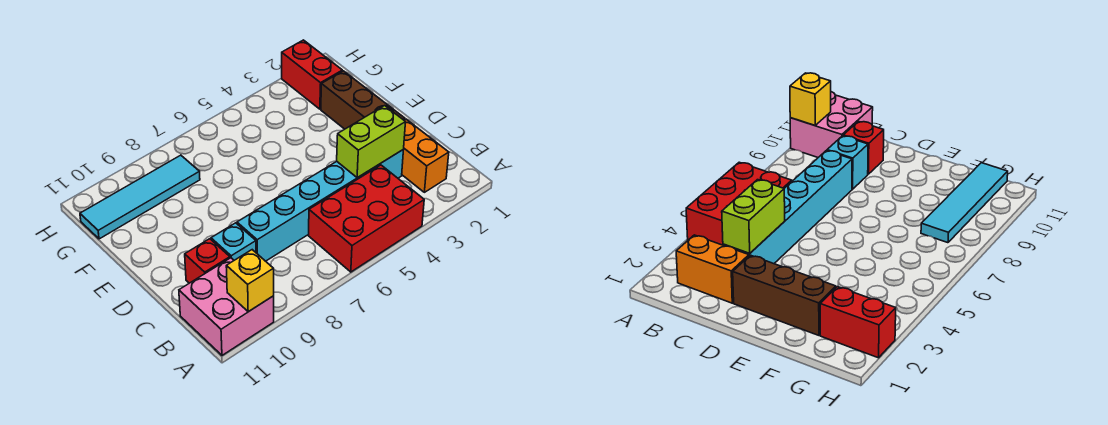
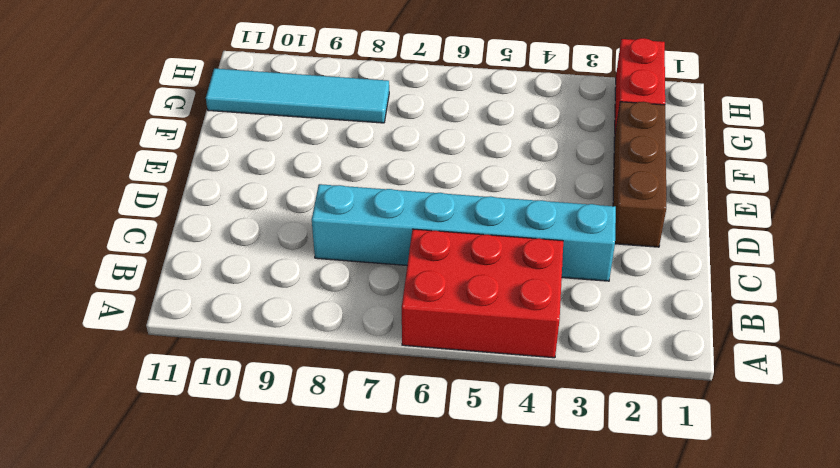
none -> pink 2x2 brick [179,258,274,355]
none -> orange 1x2 brick [402,119,449,192]

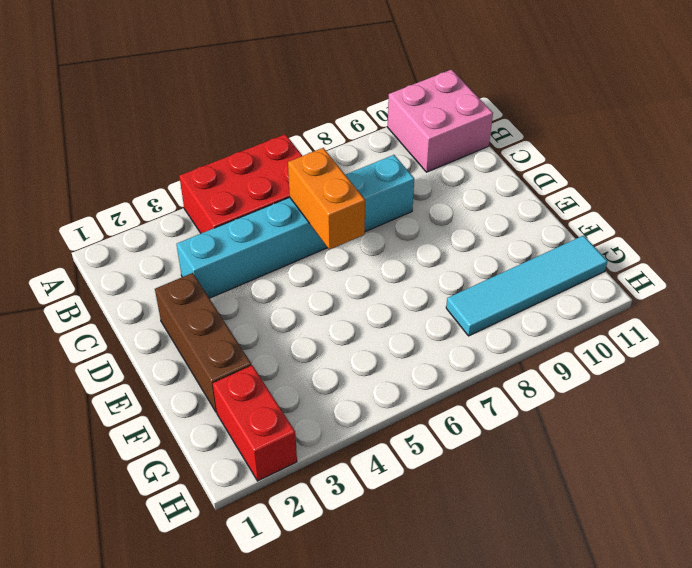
orange 1x2 brick [288,148,365,250] -> orange 1x2 brick moved to [402,119,449,192]
none -> cyan 1x1 brick [211,223,256,260]
none -> red 1x1 brick [185,239,230,283]

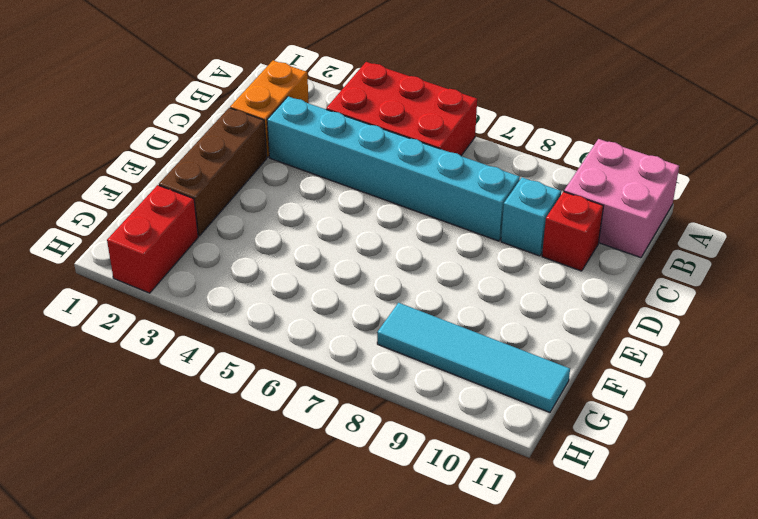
none -> yellow 1x1 brick [226,250,274,312]
none -> lime 1x2 brick [337,106,406,178]

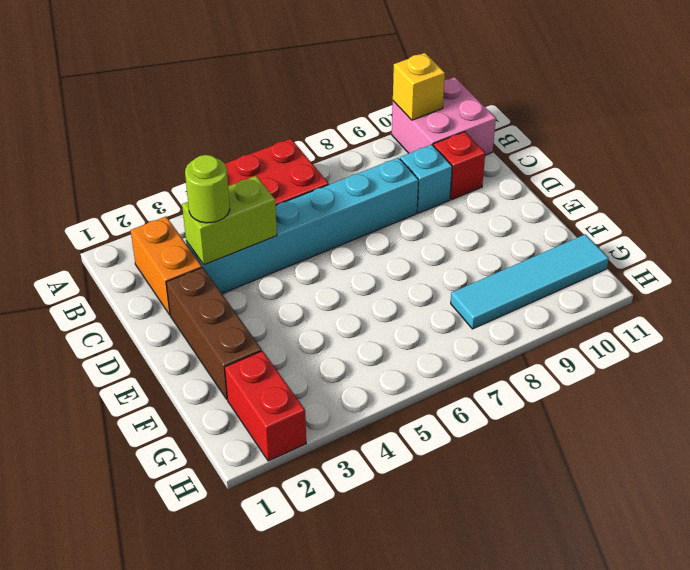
lime 1x1 round brick [185,155,230,223] -> none

